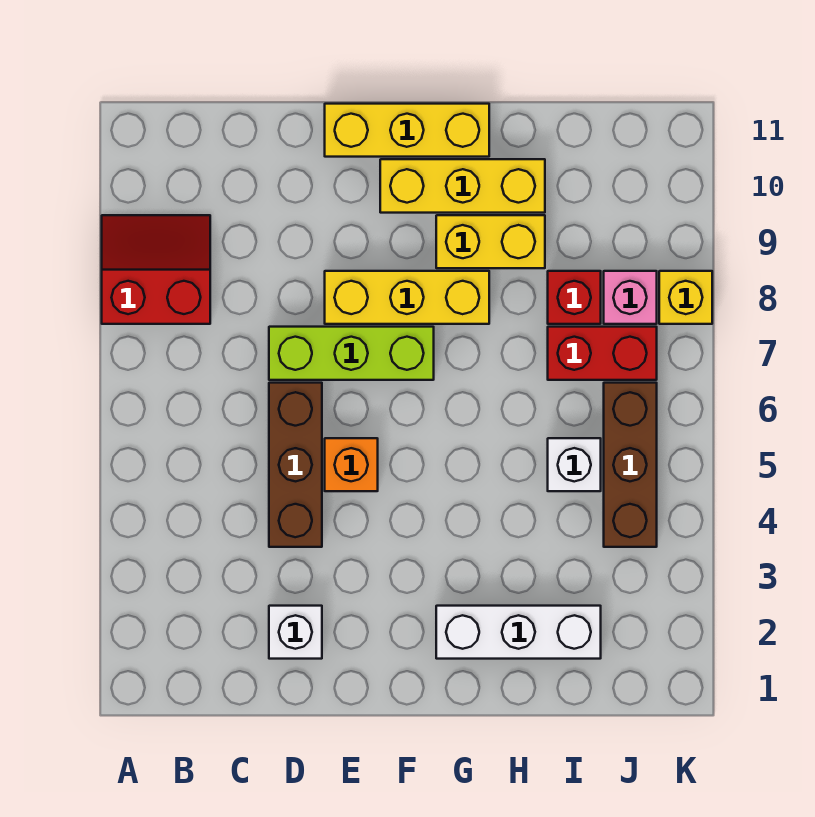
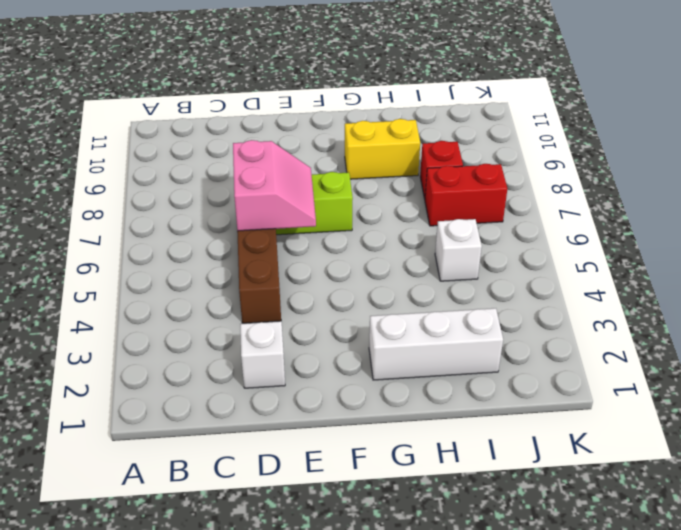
pink 2x2 slope [233,140,316,231] -> none
none -> red 2x2 slope [102,215,210,324]
none -> orange 1x1 brick [325,438,378,491]
none -> yellow 1x3 brick [325,271,489,324]

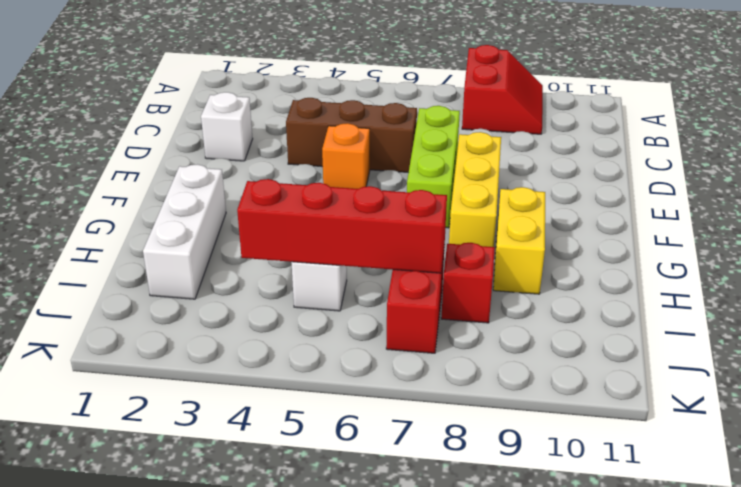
red 1x4 brick [237,179,447,273] -> none
none -> yellow 1x3 brick [325,104,489,157]
none -> yellow 1x3 brick [380,159,545,213]
none -> brown 1x3 brick [604,383,657,547]

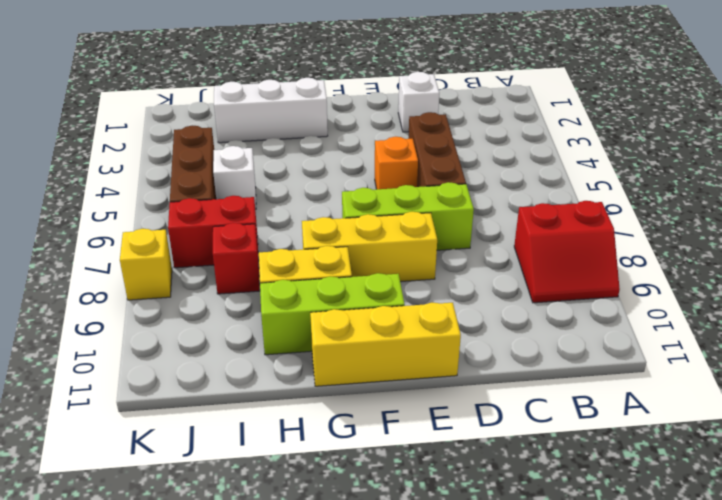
lime 1x3 brick [260,273,405,355] -> yellow 1x3 brick [380,159,545,213]
none -> pink 1x1 brick [604,271,657,324]

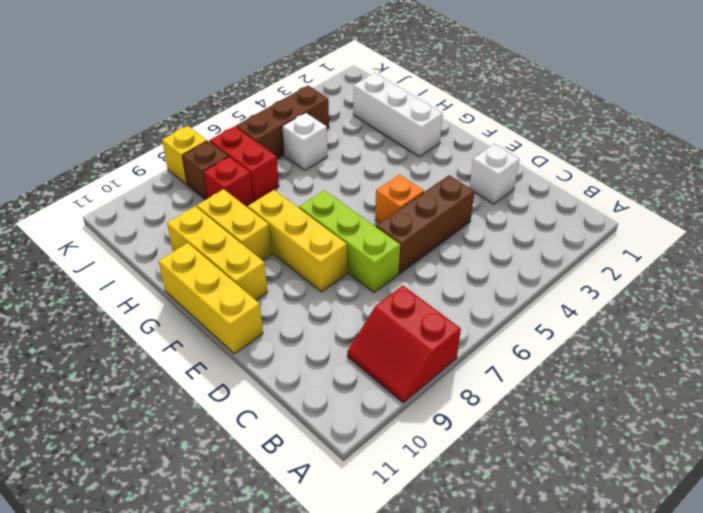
brown 1x1 brick [182,141,228,200] -> pink 1x1 brick [604,271,657,324]

